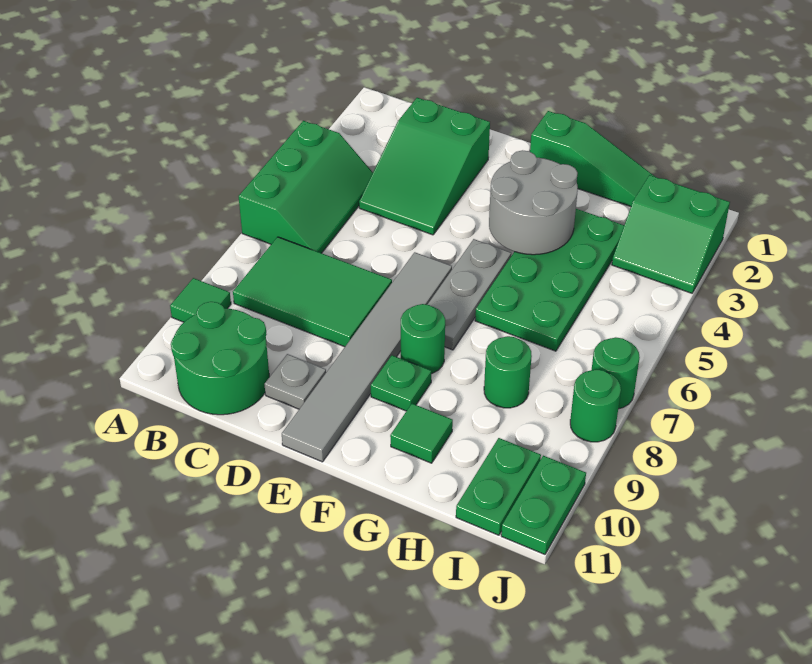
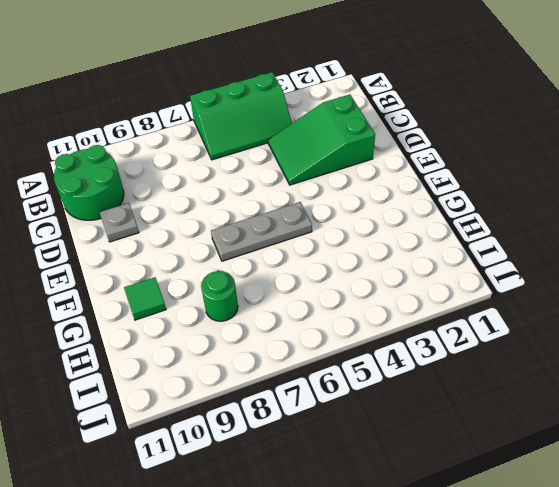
none -> green 1x1 tile [170,278,231,322]
none -> green 2x3 tile [233,237,392,347]
none -> grey 1x6 tile [282,252,452,462]

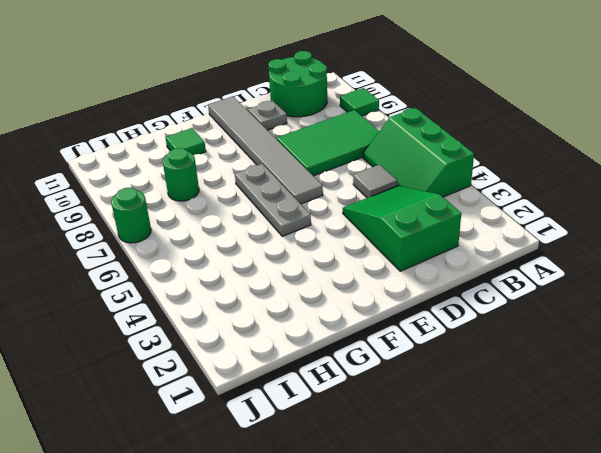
grey 1x1 tile [353,165,397,198] -> none
none -> green 1x3 slope [530,111,655,207]
none -> green 1x1 round brick [401,304,445,374]
none -> green 1x1 plate [371,355,431,411]

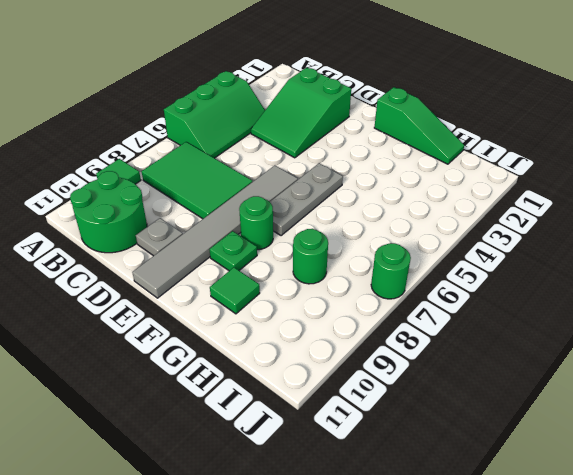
none -> green 2x4 plate [475,209,624,351]
none -> green 2x2 slope [612,175,730,293]
none -> green 1x2 plate [456,438,541,535]

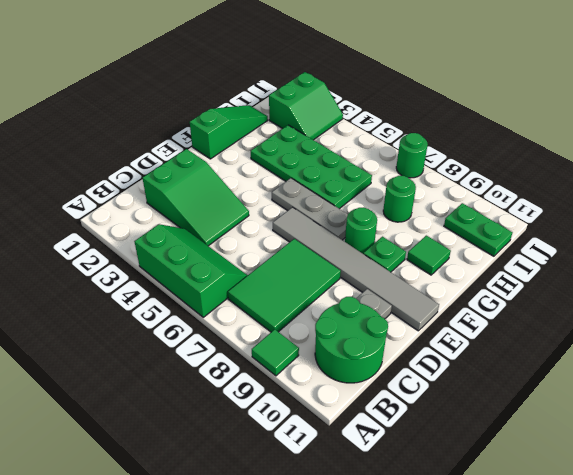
none -> green 1x1 round brick [570,370,621,442]
none -> green 1x2 plate [501,456,586,554]
none -> grey 2x2 round brick [489,150,578,255]

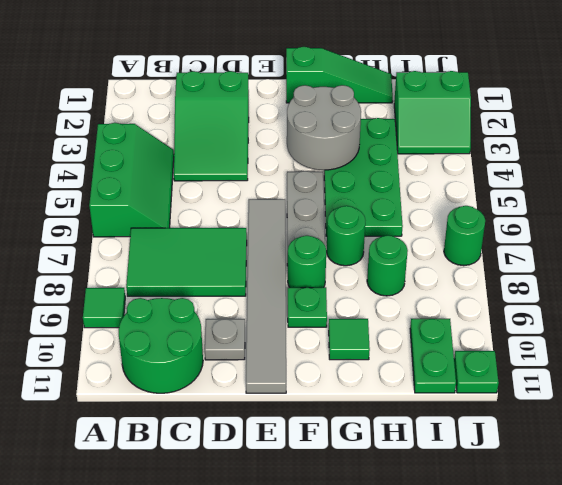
green 1x1 round brick [326,206,365,266] -> green 1x1 round brick moved to [570,370,621,442]
green 1x1 plate [454,351,499,393] -> green 1x2 plate [501,456,586,554]

